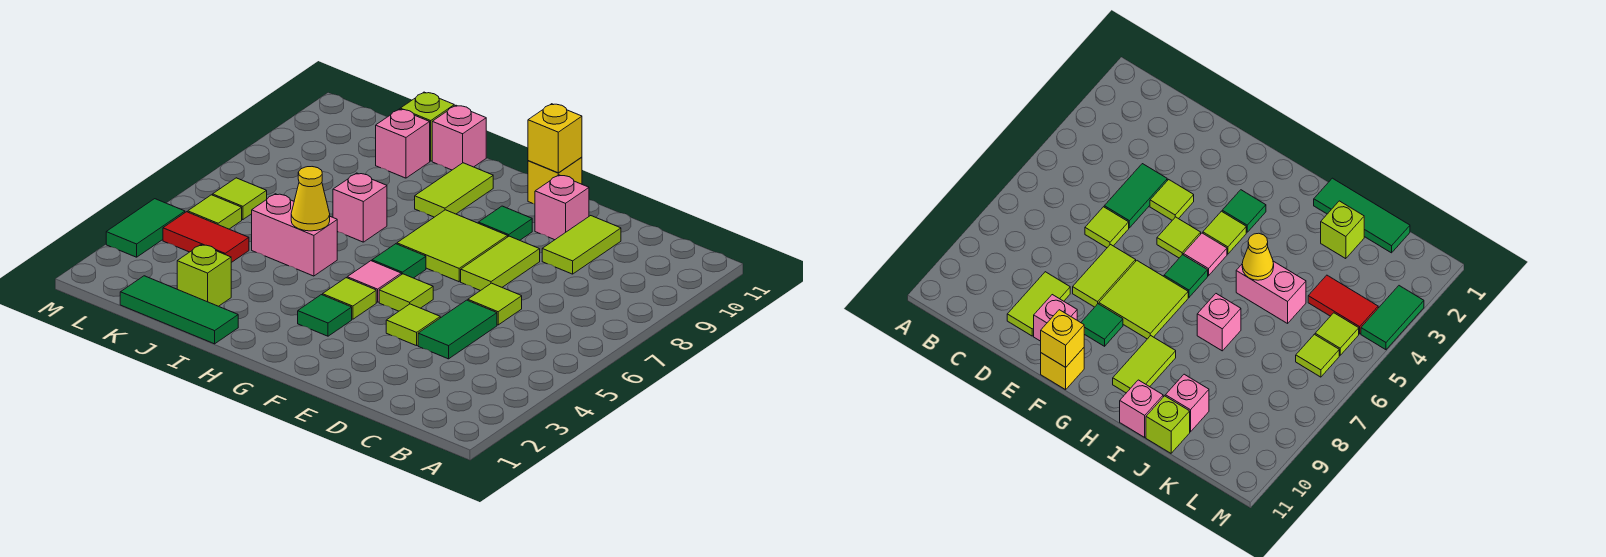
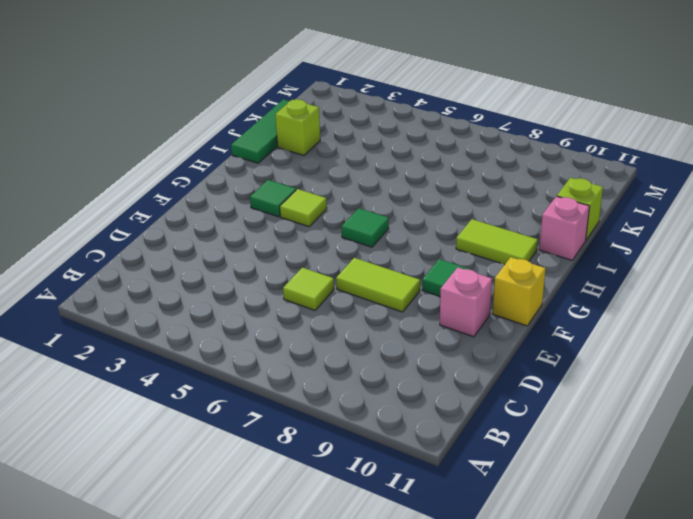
none -> green 1x2 tile [418,300,497,359]
none -> lime 1x2 tile [542,216,621,274]
none -> lime 1x1 tile [386,304,440,346]

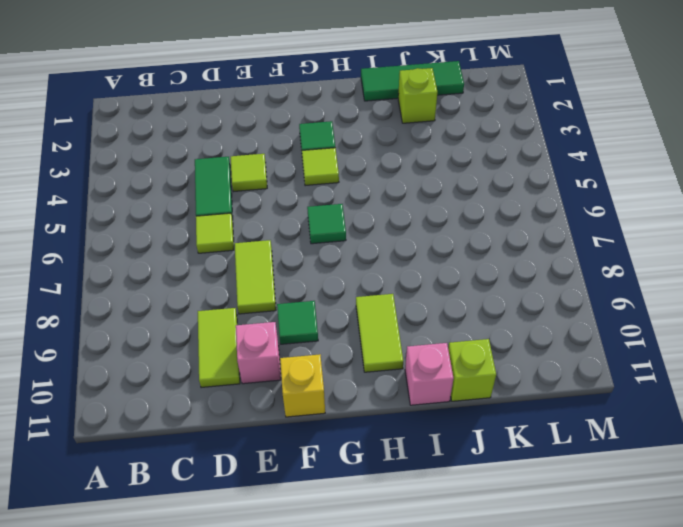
none -> lime 1x1 tile [379,274,433,311]
none -> lime 2x2 tile [397,210,508,282]
none -> pink 1x1 tile [347,261,401,302]

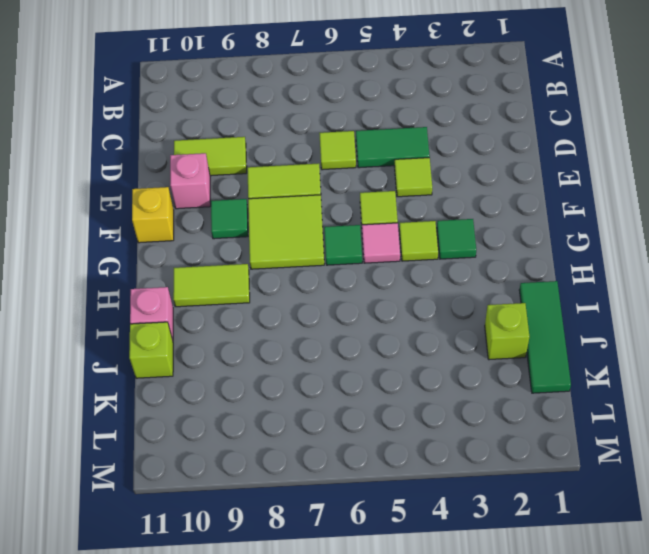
none -> pink 1x2 brick [252,194,337,276]
none -> pink 1x1 brick [333,173,387,242]
none -> pink 1x1 brick [376,109,430,178]

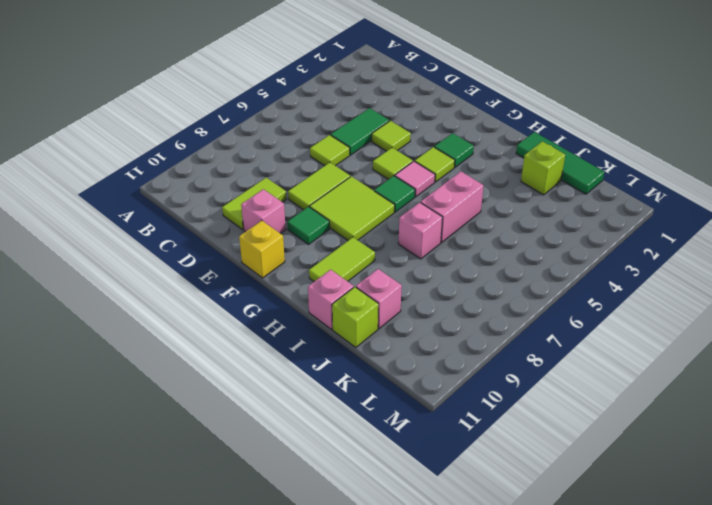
pink 1x2 brick [421,172,484,242] -> pink 1x2 brick turned to [252,194,337,276]
none -> red 1x2 tile [163,212,249,263]
none -> lime 1x1 tile [188,195,242,229]
none -> lime 1x1 tile [213,178,267,220]

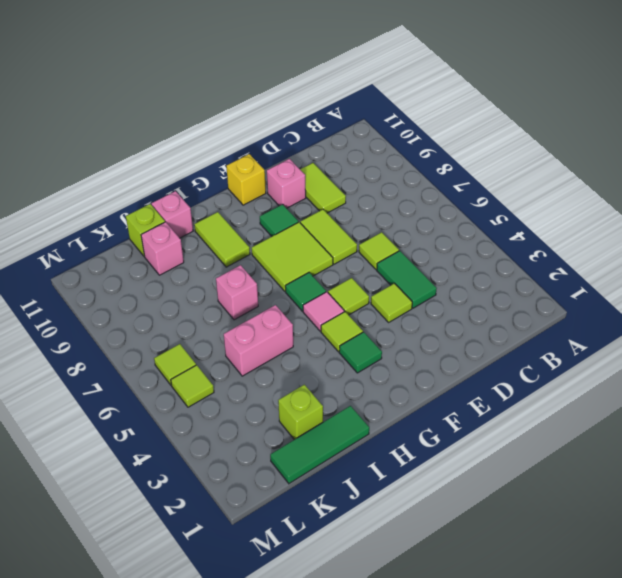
none -> red 1x2 tile [163,212,249,263]
none -> green 1x2 tile [106,199,185,257]
none -> yellow 1x1 brick [528,104,582,173]

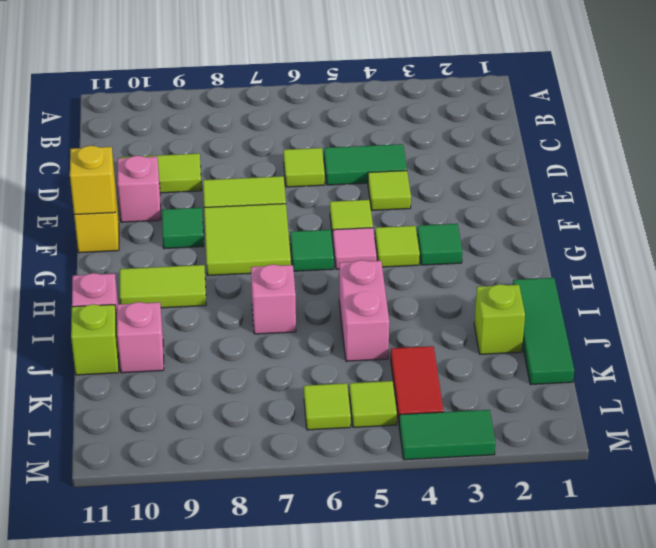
none -> yellow 1x1 cone [291,167,330,231]

